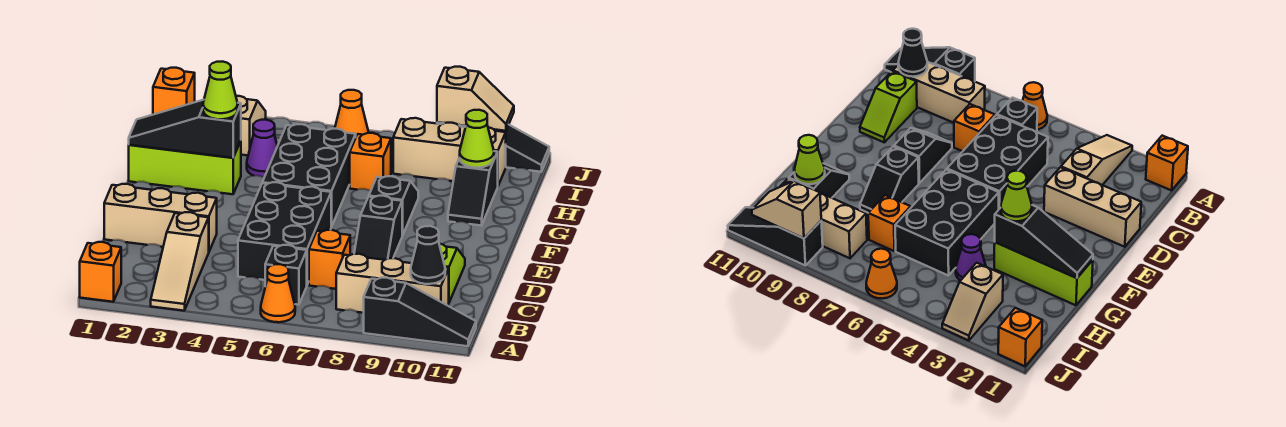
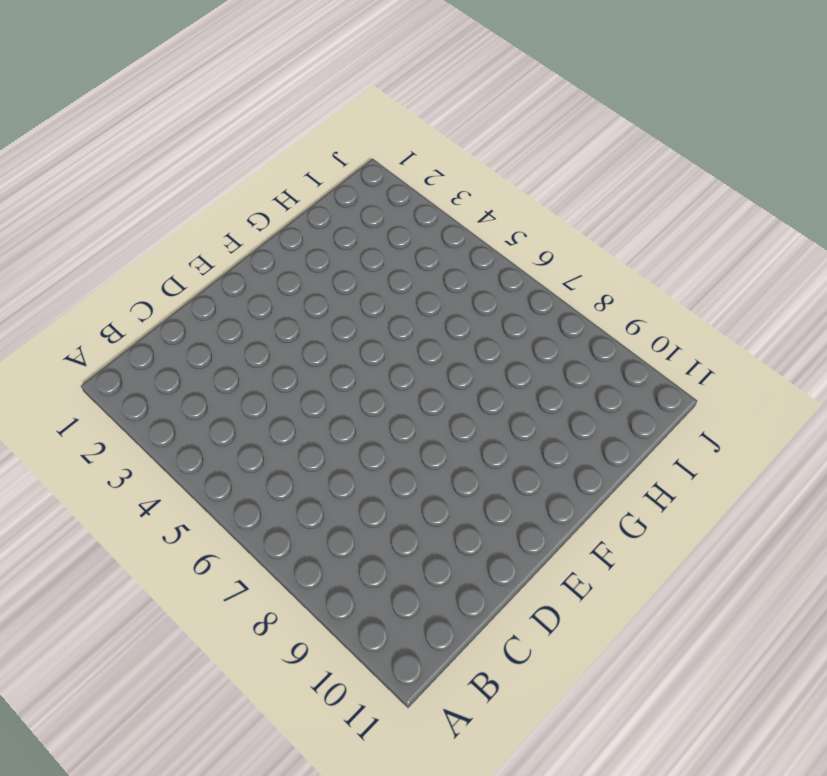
none -> orange 1x1 brick [80,242,121,302]
none -> tan 1x3 slope [151,212,209,311]
none -> orange 1x1 cone [261,264,295,322]

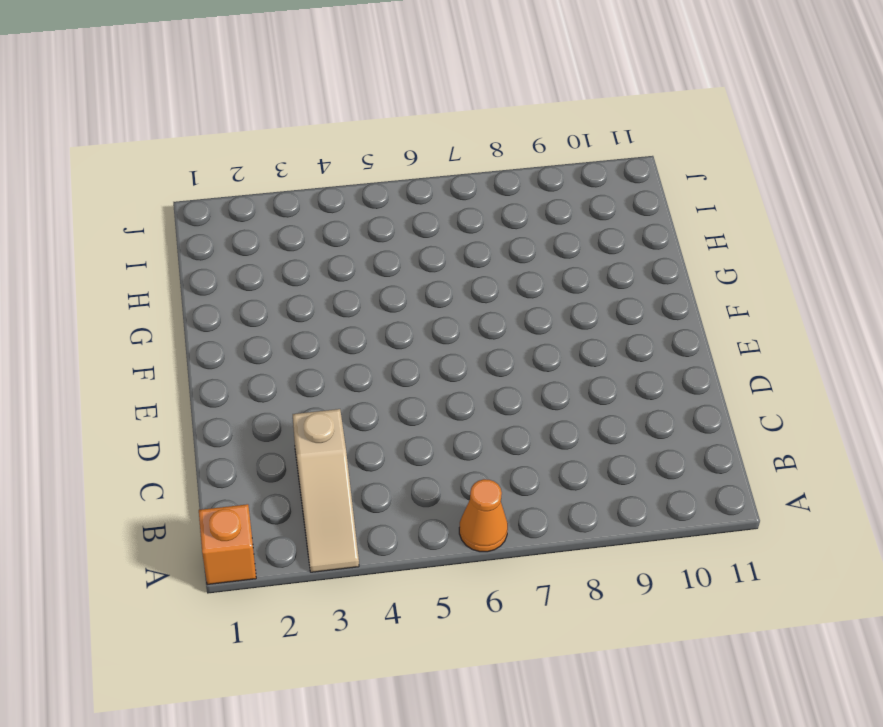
none -> black 1x3 slope [364,278,476,346]
none -> black 1x1 brick [265,245,307,305]
none -> tan 1x3 brick [336,254,449,313]

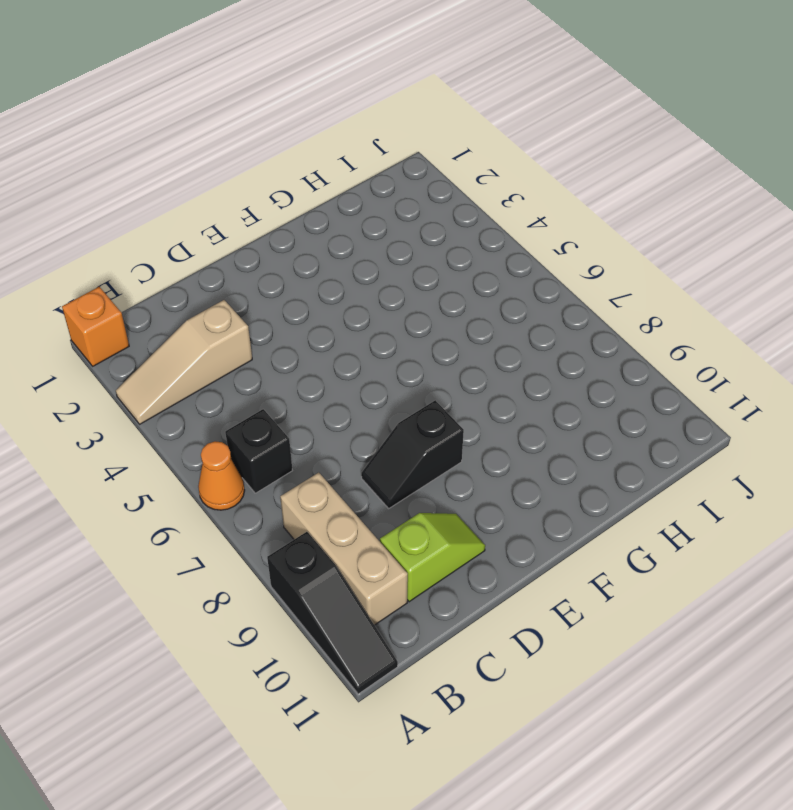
none -> black 2x3 brick [238,182,331,284]
none -> orange 1x1 brick [309,230,350,289]
none -> tan 1x3 brick [104,184,217,251]

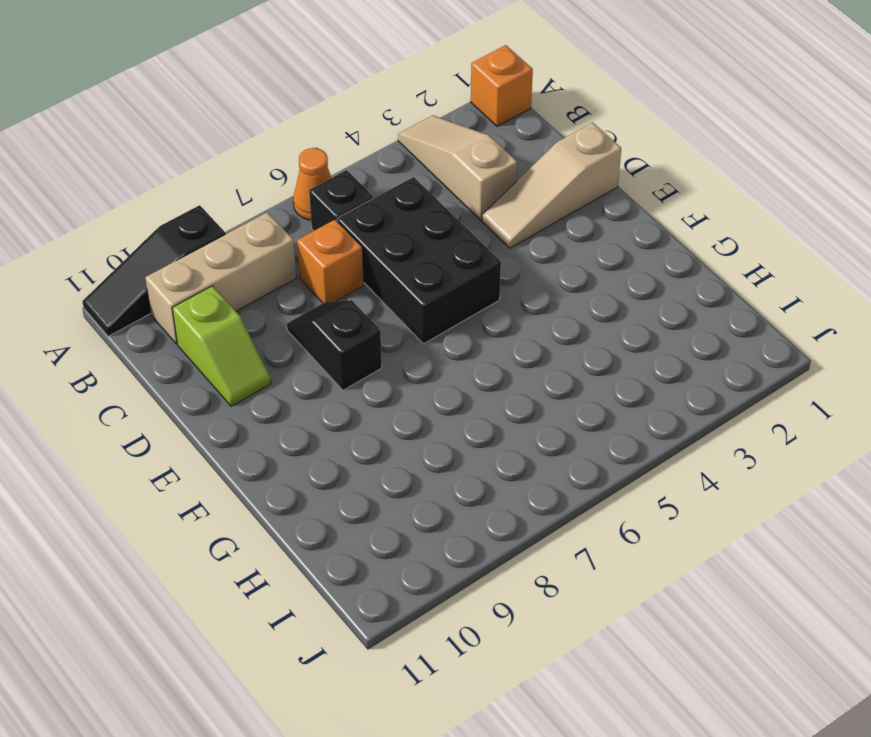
tan 1x3 slope [482,123,621,248] -> tan 1x3 brick [104,184,217,251]
none -> black 2x3 brick [262,124,356,227]
none -> black 1x2 slope [369,176,418,236]
none -> lime 1x3 brick [129,141,241,194]

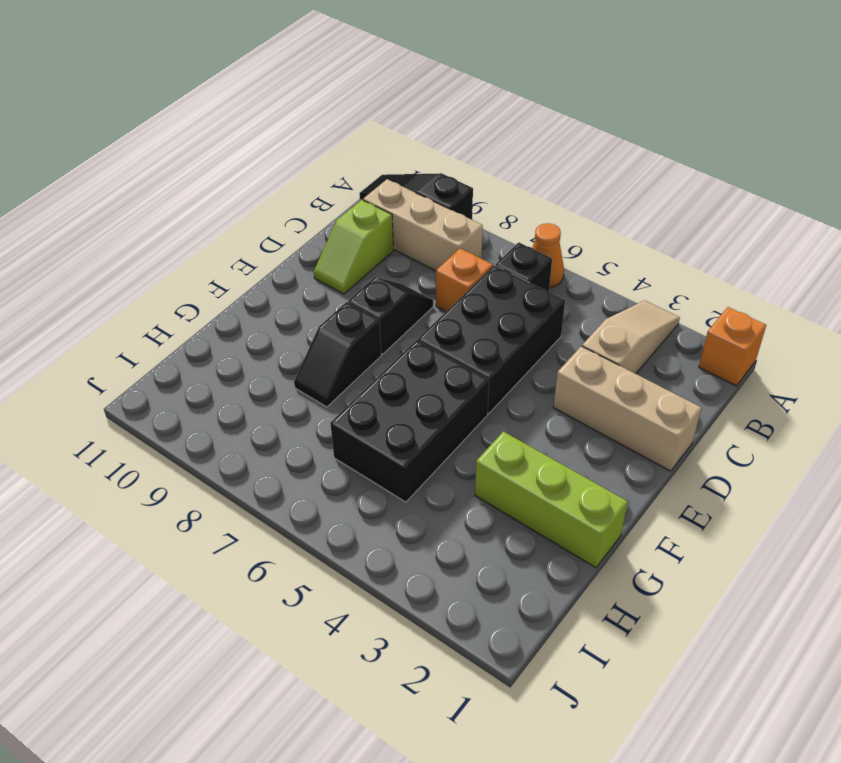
none -> black 1x2 slope [448,151,498,226]
none -> purple 1x1 cone [247,120,277,177]
none -> orange 1x1 brick [350,133,391,191]

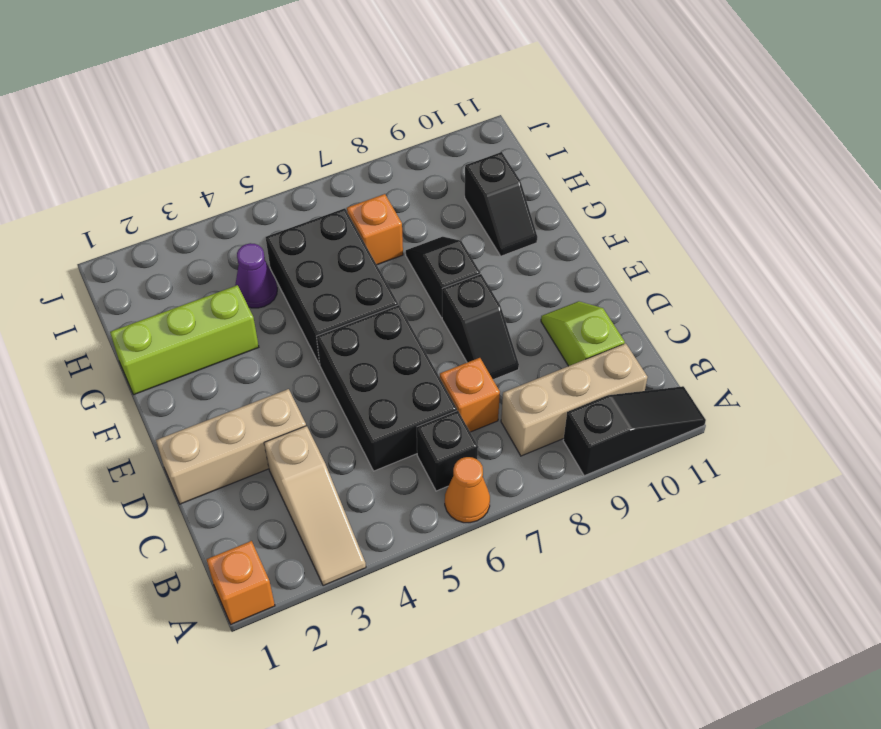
none -> tan 1x2 slope [236,96,266,155]
none -> tan 1x3 brick [393,118,506,186]
none -> orange 1x1 brick [153,68,195,115]

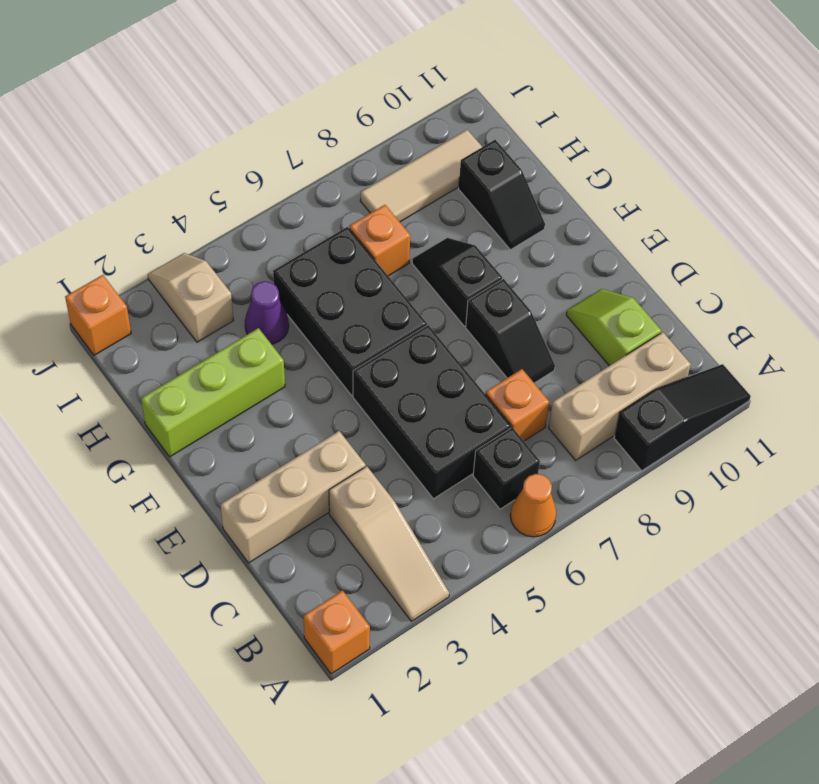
tan 1x3 tile [360,130,482,222] -> tan 1x3 brick [393,118,506,186]
none -> orange 1x1 cone [335,90,368,136]
none -> black 1x3 slope [437,122,549,172]
none -> black 1x1 cone [411,226,445,284]

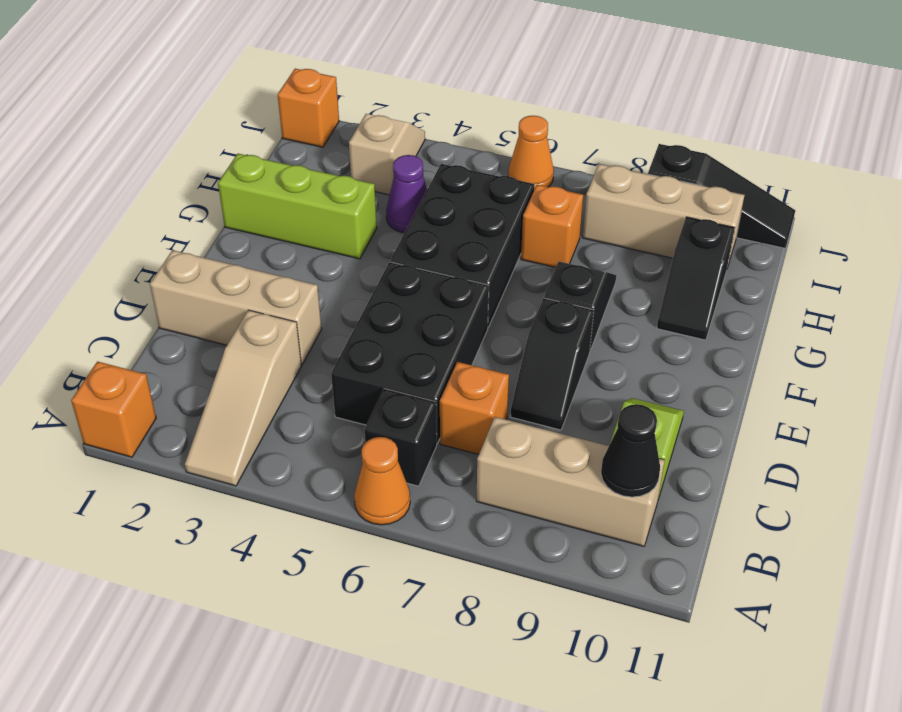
none -> black 1x3 slope [364,278,476,346]
none -> black 1x3 slope [129,100,241,158]
none -> lime 1x1 cone [460,110,494,168]

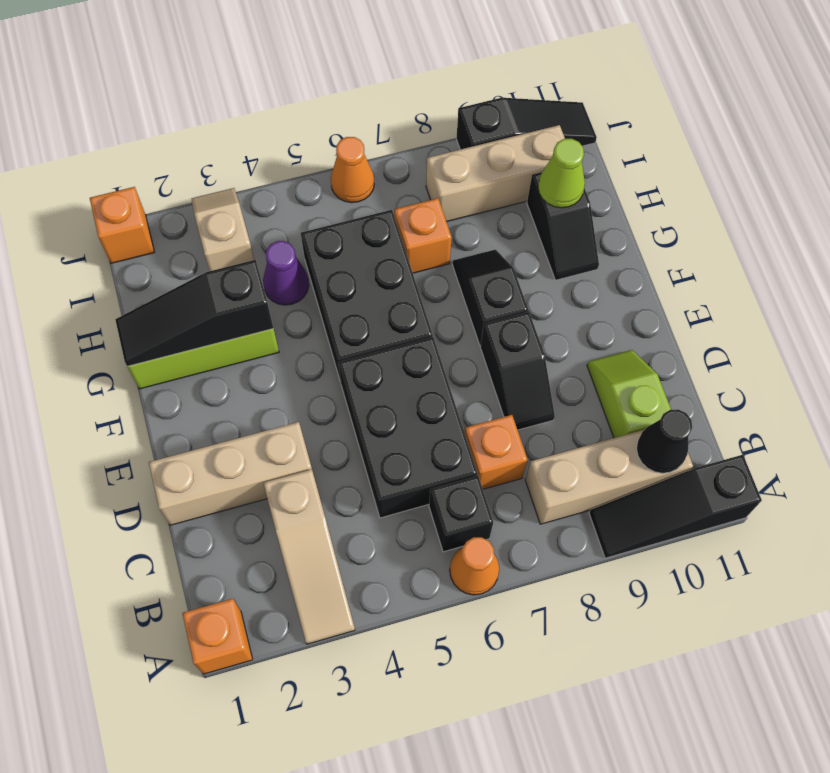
black 1x3 slope [589,455,762,558] -> black 1x3 slope turned to [364,278,476,346]
none -> tan 1x2 slope [437,67,514,131]
none -> lime 1x1 cone [203,62,238,119]

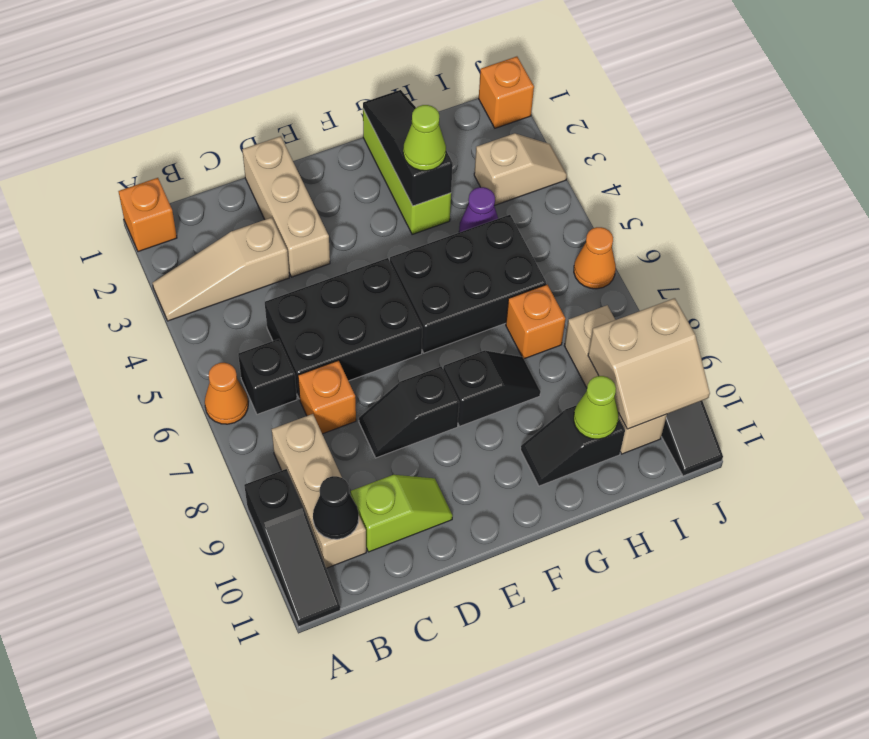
tan 2x2 slope [588,298,710,429] -> tan 1x2 slope [437,67,514,131]

